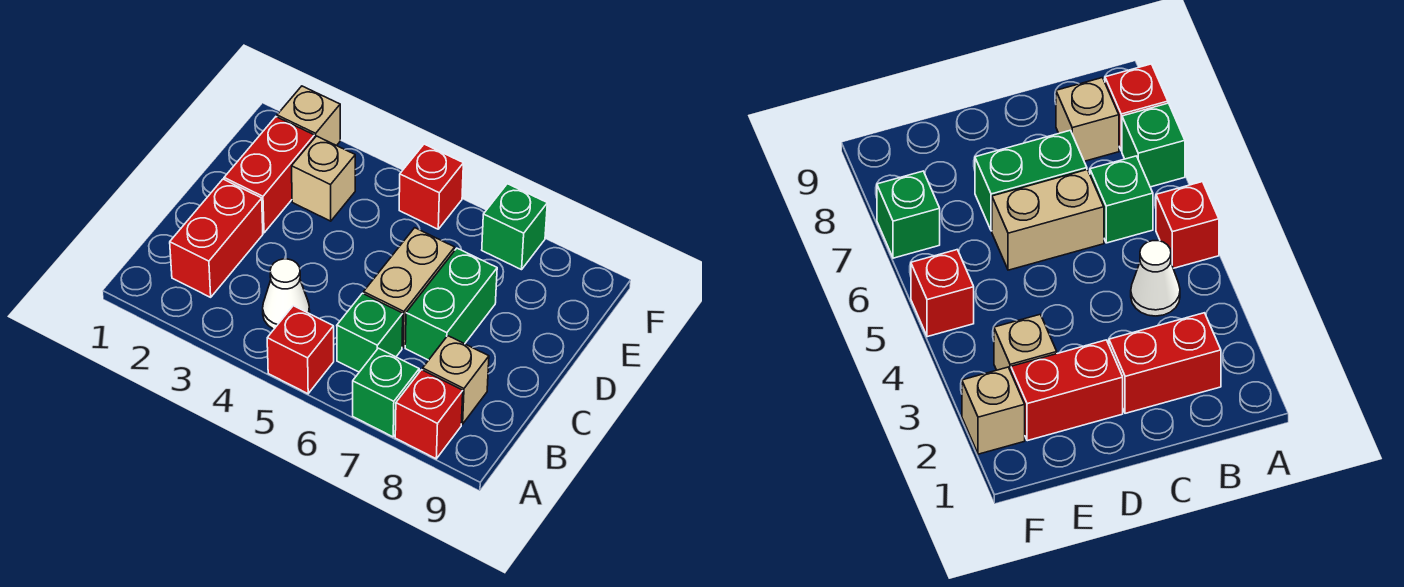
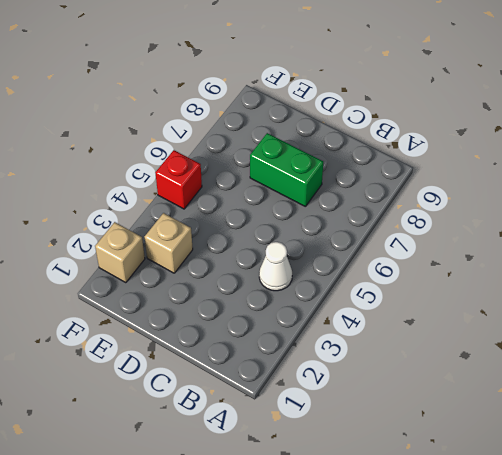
none -> red 1x1 brick [267,306,334,394]
none -> green 1x1 brick [353,348,419,437]
none -> red 1x1 brick [395,370,463,459]

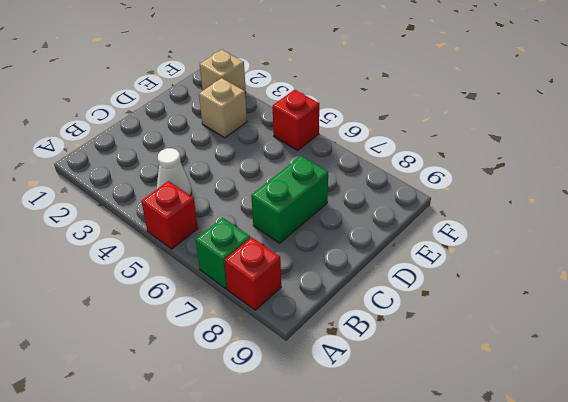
none -> red 1x2 brick [170,179,263,297]
none -> green 1x1 brick [337,293,403,372]
none -> tan 1x1 brick [423,336,489,424]

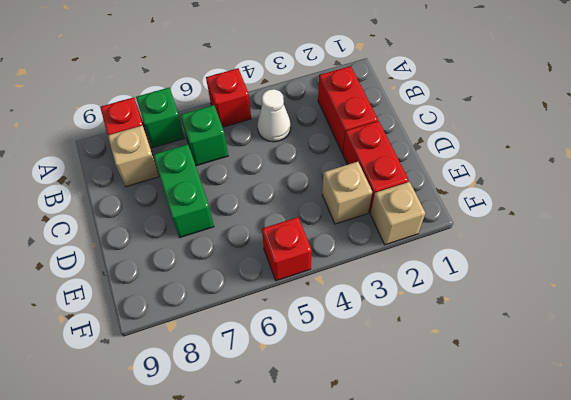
none -> tan 1x2 brick [364,228,455,347]
none -> green 1x1 brick [482,184,547,270]

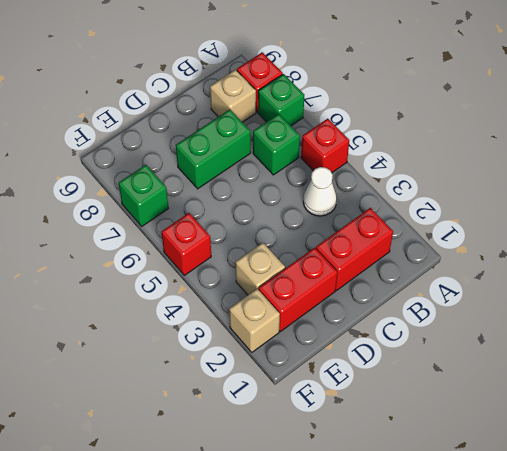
none -> tan 1x2 brick [364,228,455,347]

